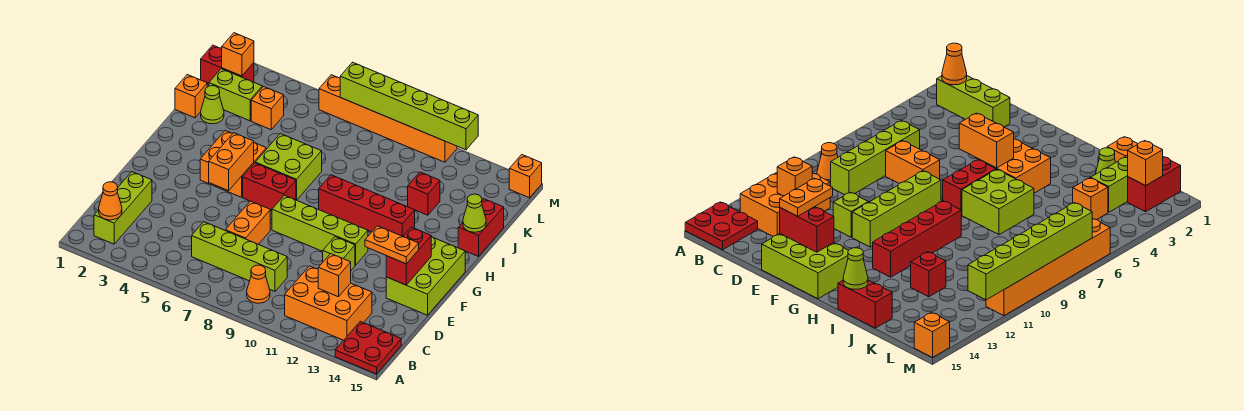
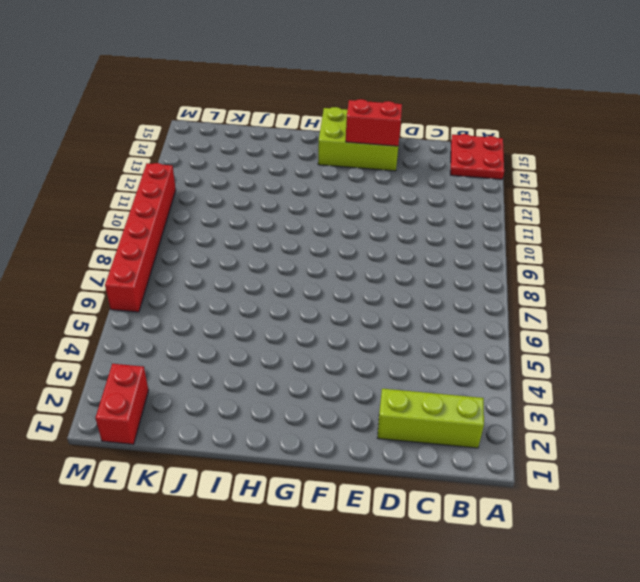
red 1x6 brick [105,163,176,312] -> orange 1x6 brick [319,75,457,162]
none -> orange 1x1 cone [247,265,270,303]
none -> orange 2x3 brick [285,266,372,340]
none -> lime 1x4 brick [192,222,287,291]
none -> orange 1x2 brick [225,201,270,244]

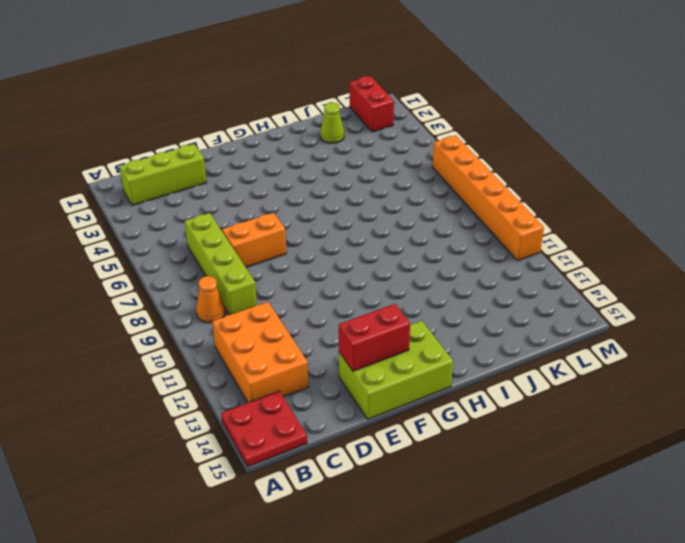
none -> lime 1x1 brick [323,237,355,270]
none -> lime 1x4 brick [272,195,368,265]
none -> orange 2x2 brick [200,131,266,197]
none -> red 1x2 brick [243,163,296,210]

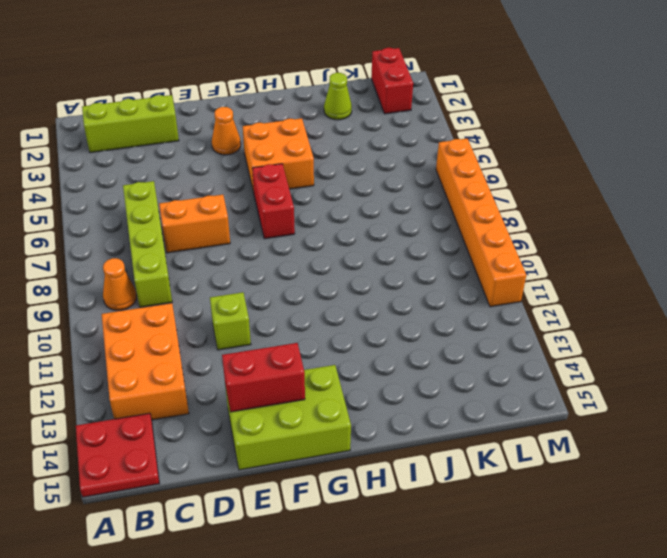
orange 1x1 cone [212,107,241,155] -> orange 1x1 cone moved to [99,182,122,220]
none -> lime 1x4 brick [272,195,368,265]
none -> lime 2x2 brick [255,134,322,200]
none -> red 1x4 brick [319,175,415,236]
none -> red 1x2 brick [458,199,504,257]

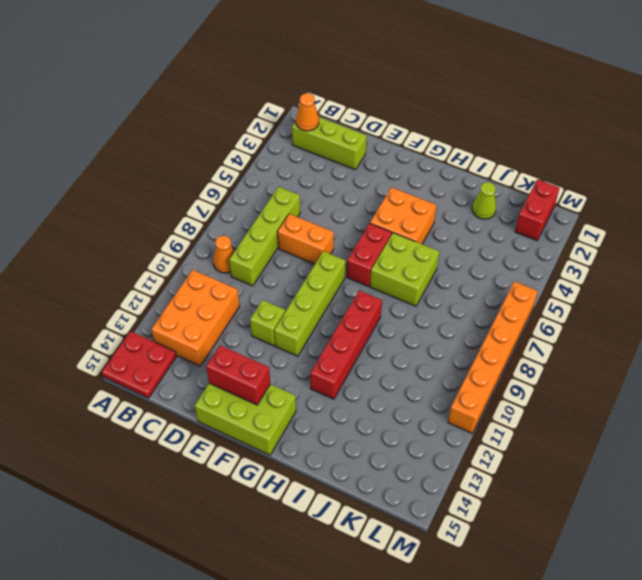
none -> red 1x2 brick [458,199,504,257]
none -> orange 1x1 brick [175,75,207,118]
none -> red 1x1 brick [408,172,440,215]
none -> lime 1x2 brick [209,69,262,121]

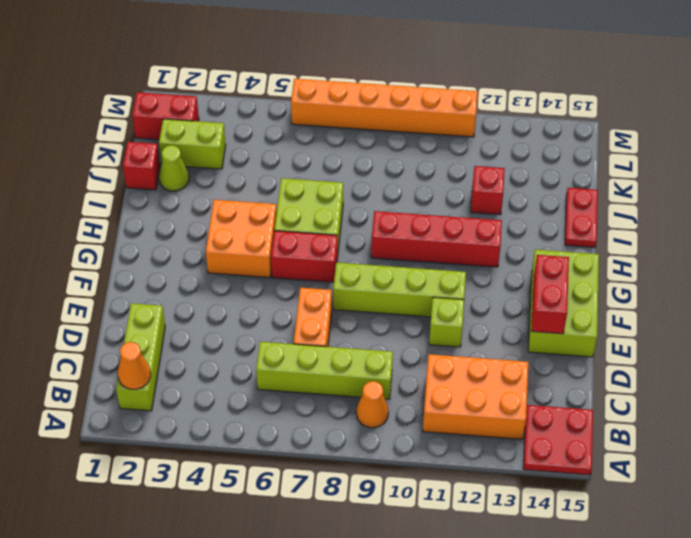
red 1x2 plate [565,188,598,247] -> red 1x2 brick [458,199,504,257]
red 1x1 brick [123,142,160,190] -> orange 1x1 brick [175,75,207,118]
none -> orange 1x1 brick [251,87,284,130]
none -> orange 1x1 brick [509,155,542,198]
none -> orange 1x1 brick [318,254,351,297]
none -> orange 1x2 brick [209,133,254,191]

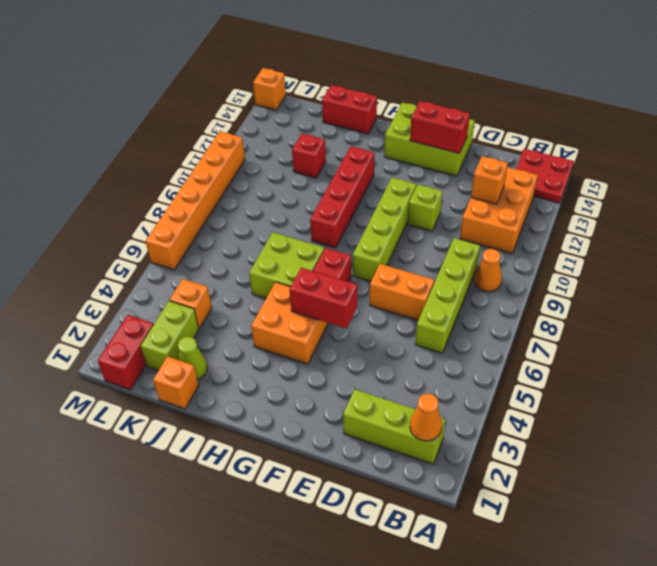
red 1x2 brick [290,268,357,329] -> orange 1x2 brick [209,133,254,191]
none -> lime 1x1 cone [463,194,486,232]
none -> orange 1x1 brick [222,33,254,76]
none -> lime 1x6 brick [340,62,478,150]
none -> orange 1x2 plate [365,226,419,264]

